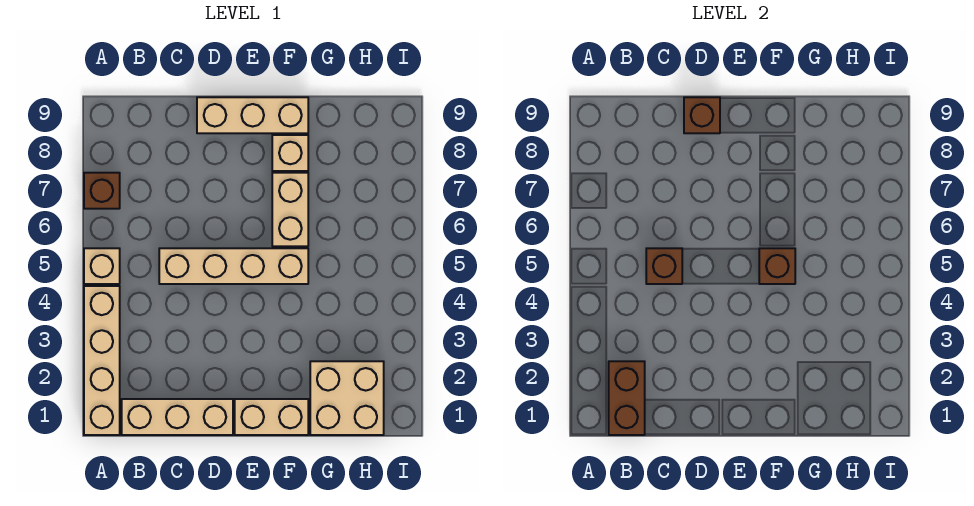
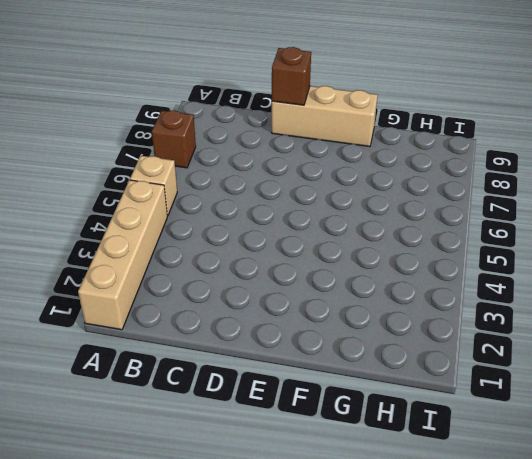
none -> tan 1x3 brick [122,399,233,435]
none -> tan 1x4 brick [159,248,308,284]
none -> tan 1x2 brick [235,399,308,435]

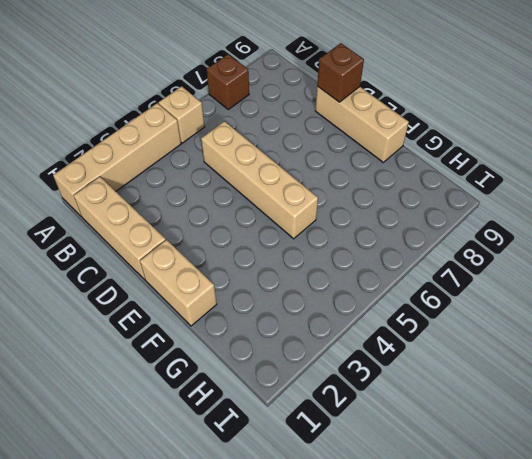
none -> tan 1x2 brick [272,173,308,246]
none -> tan 1x1 brick [272,135,308,171]
none -> tan 2x2 brick [310,361,384,435]

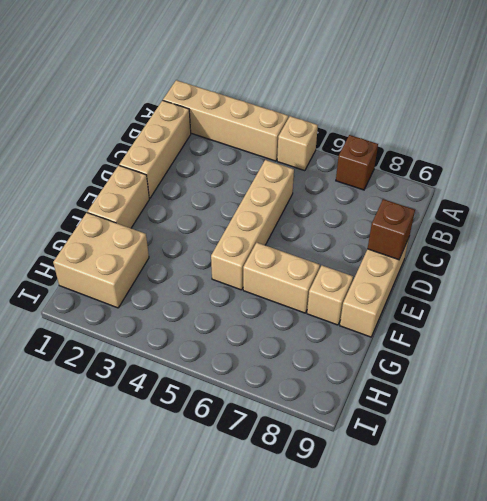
none -> brown 1x2 brick [609,361,645,435]
none -> brown 1x1 brick [646,248,682,284]
none -> brown 1x1 brick [759,248,795,284]

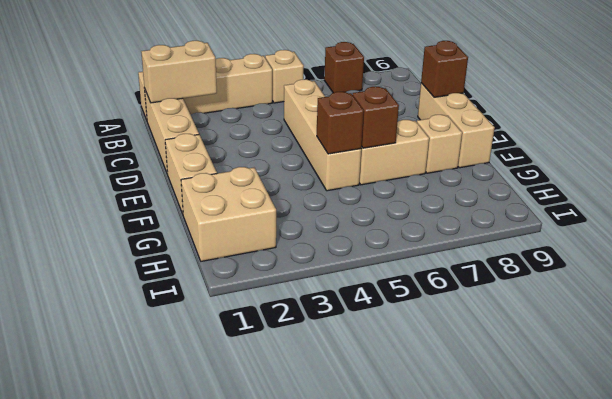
tan 1x2 brick [141,41,217,103] -> brown 1x2 brick [609,361,645,435]
brown 1x1 brick [353,87,399,148] -> brown 1x1 brick moved to [646,248,682,284]

